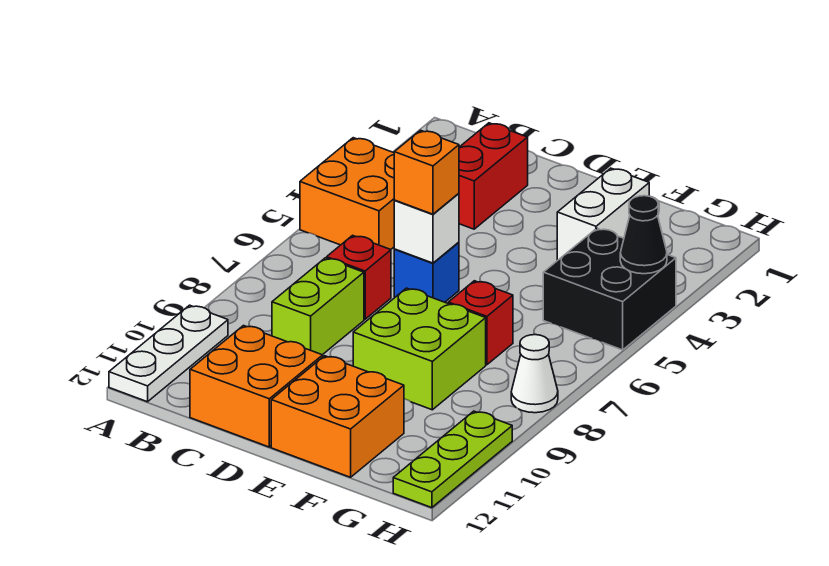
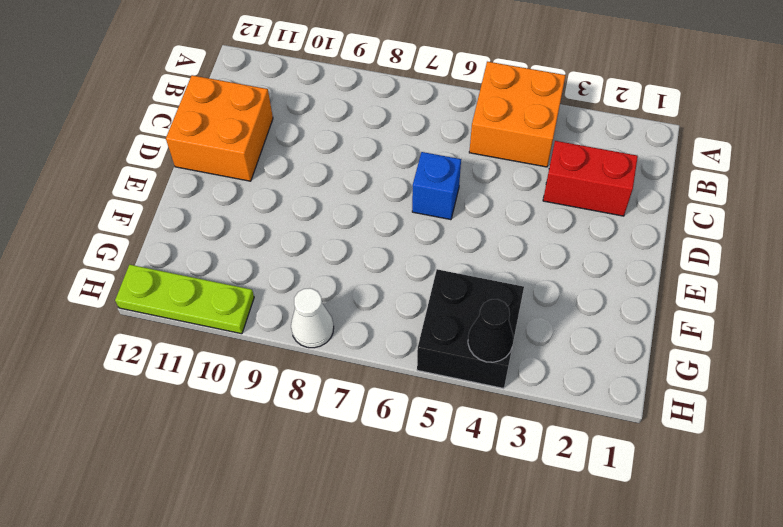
none -> white 1x3 plate [109,305,228,402]
none -> red 1x1 brick [327,235,391,319]
none -> lime 1x2 brick [272,258,364,355]

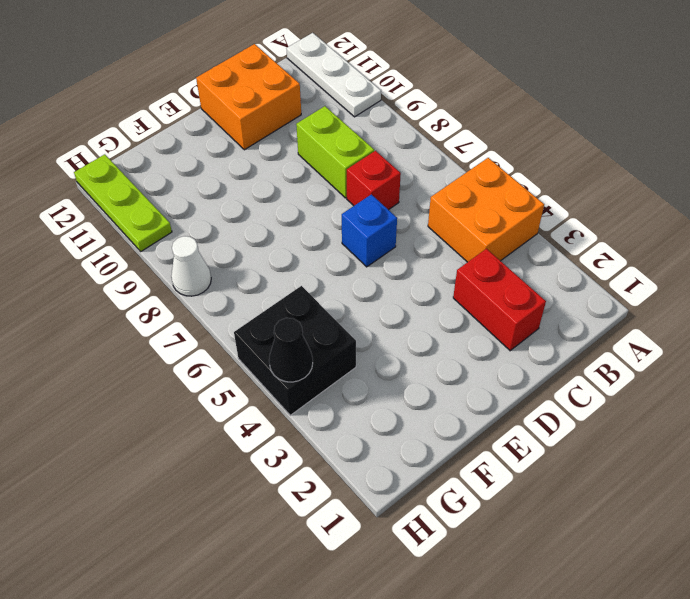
none -> lime 2x2 brick [353,288,486,410]
none -> orange 2x2 brick [271,356,404,477]
none -> white 1x2 brick [557,168,649,260]

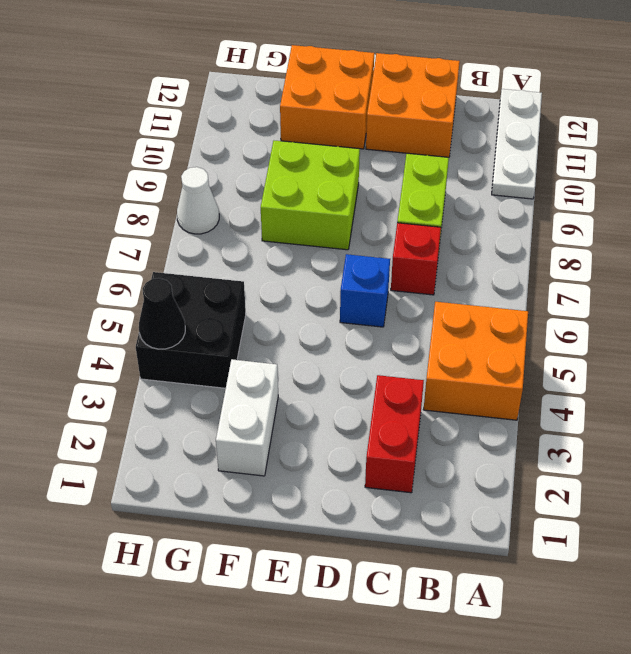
none -> red 1x1 brick [448,281,513,365]
none -> lime 1x3 plate [393,411,512,508]
none -> white 1x1 brick [394,193,459,263]

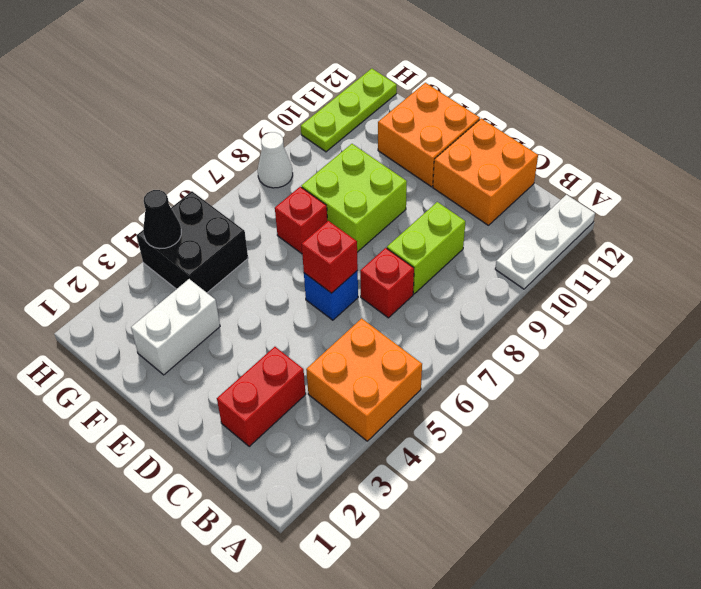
red 1x1 brick [302,221,358,293] -> white 1x1 brick [394,193,459,263]
none -> orange 1x1 brick [394,130,459,214]

